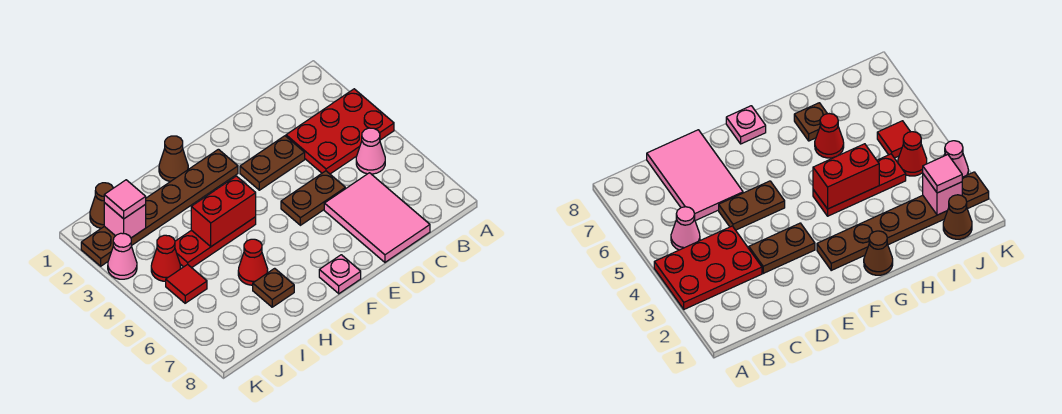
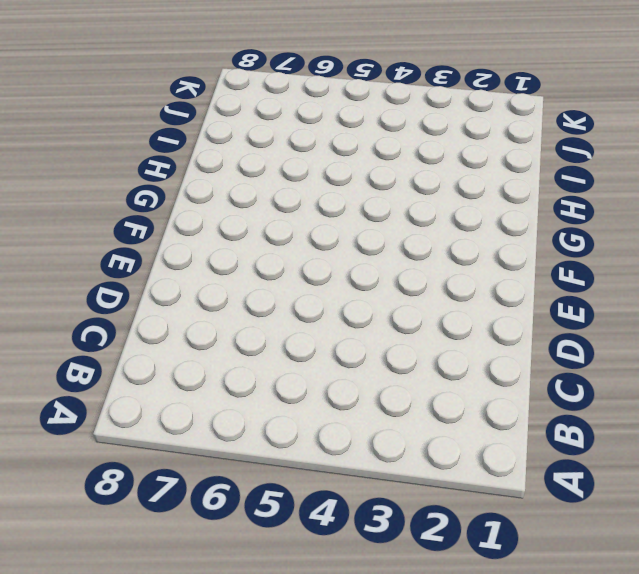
none -> red 2x3 plate [286,89,394,174]
none -> pink 1x1 cone [356,128,385,174]
none -> pink 2x3 tile [324,173,430,262]

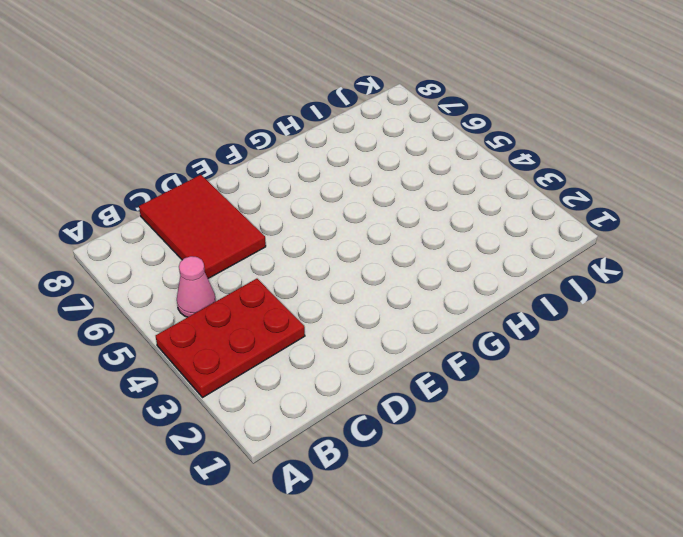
red 2x3 tile [139,175,266,278] -> pink 2x3 tile [324,173,430,262]
none -> brown 1x2 plate [240,136,305,190]
none -> brown 1x2 plate [281,171,345,225]
none -> brown 1x6 plate [81,149,238,266]

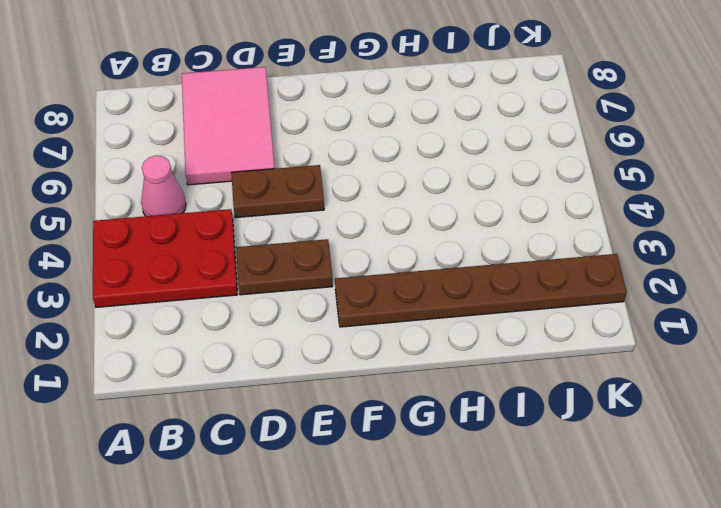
none -> pink 1x1 plate [319,255,361,294]
none -> brown 1x1 cone [159,136,188,182]
none -> red 1x3 plate [175,217,256,268]

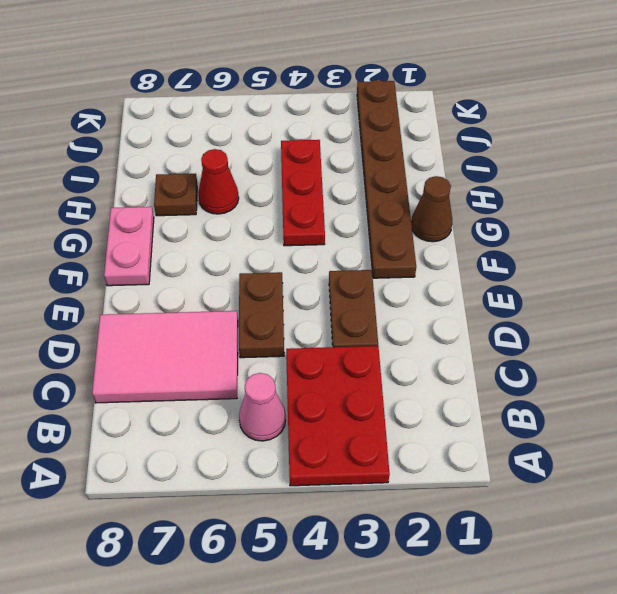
pink 1x2 plate [104,207,154,286] -> pink 1x1 plate [319,255,361,294]
none -> brown 1x1 cone [90,183,113,228]
none -> red 1x1 cone [151,235,181,281]
none -> red 1x1 tile [166,264,207,303]

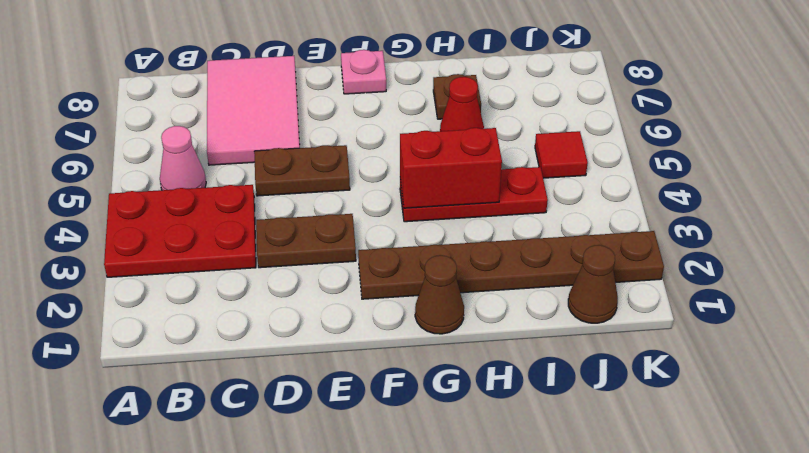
none -> red 1x1 cone [151,235,181,281]
none -> pink 1x1 cone [108,233,137,279]
none -> pink 1x1 brick [104,203,146,238]

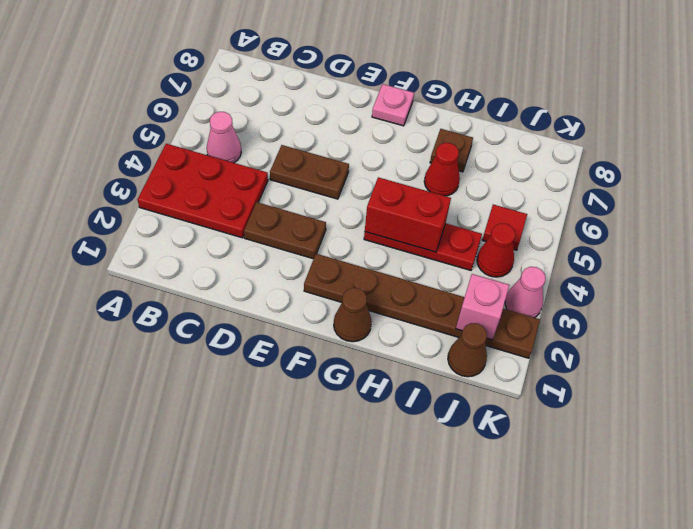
none -> pink 2x3 tile [324,173,430,262]
none -> pink 1x1 tile [104,180,146,219]

